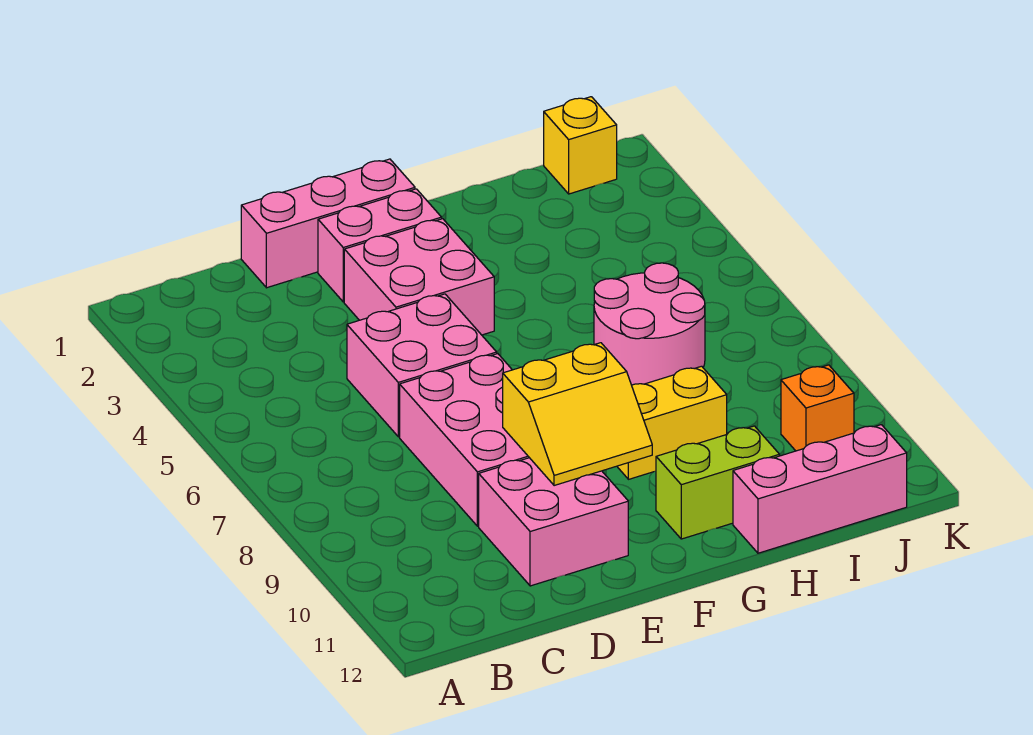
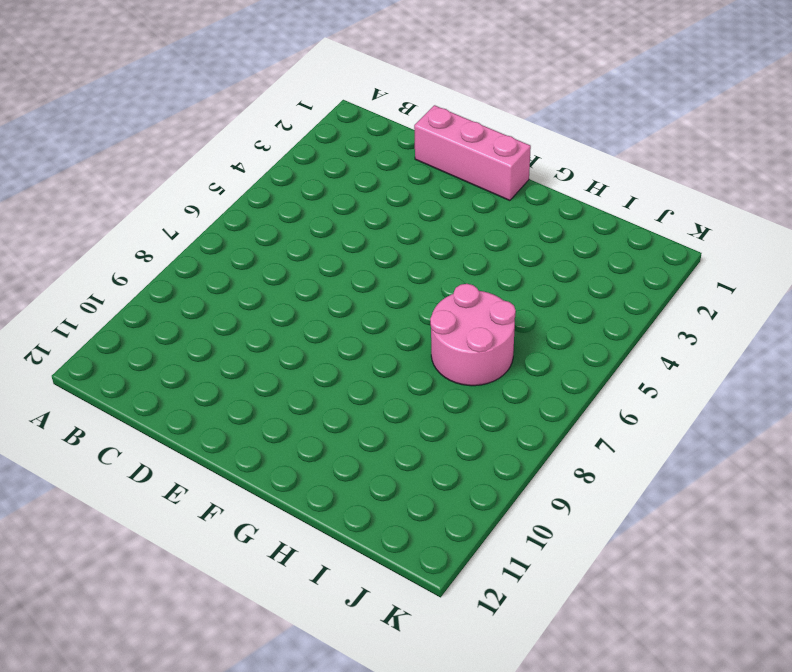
none -> pink 2x2 brick [347,294,497,437]
none -> pink 2x3 brick [400,354,529,526]
none -> pink 2x2 brick [479,458,628,586]

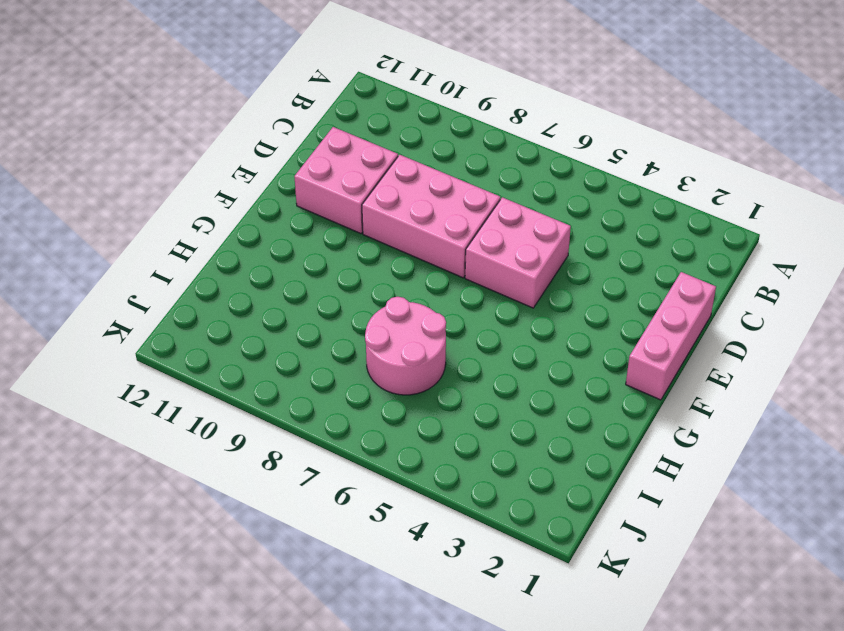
none -> pink 1x2 brick [318,189,442,302]
none -> pink 2x2 brick [344,219,494,335]
none -> yellow 1x2 brick [617,366,727,479]

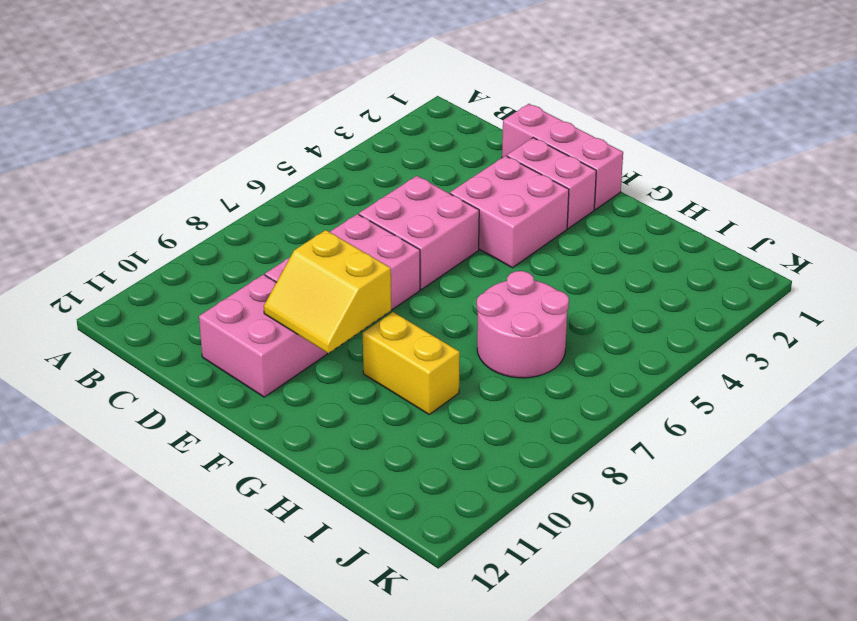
none -> lime 1x2 brick [656,426,780,539]
none -> pink 1x3 brick [733,425,907,553]
none -> yellow 1x1 brick [544,97,617,194]

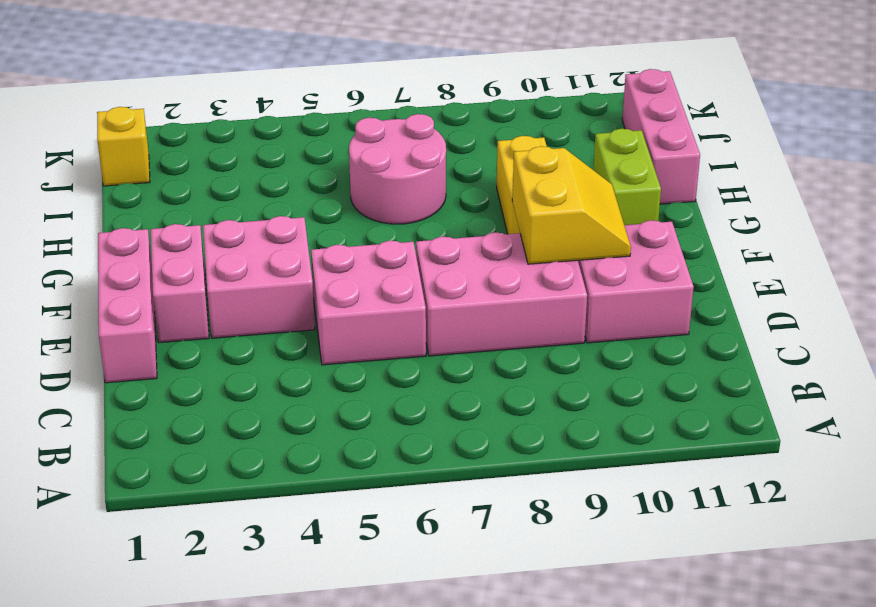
none -> orange 1x1 brick [781,365,854,451]

